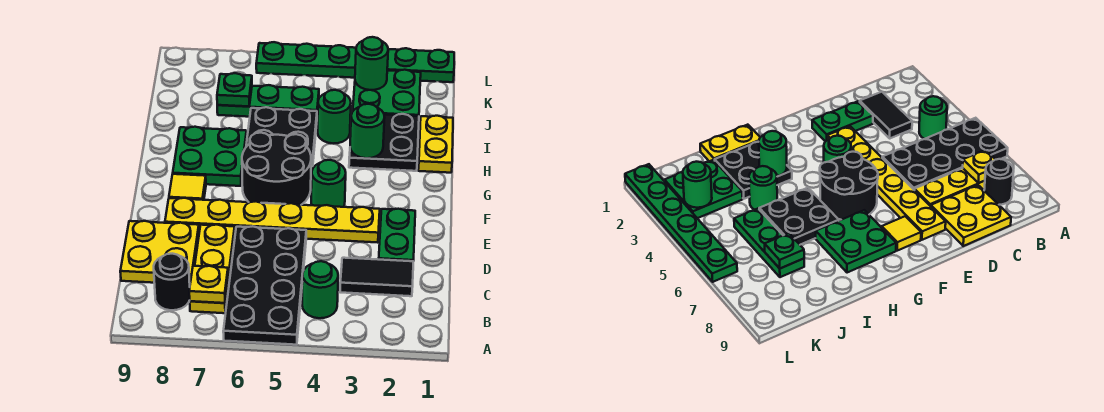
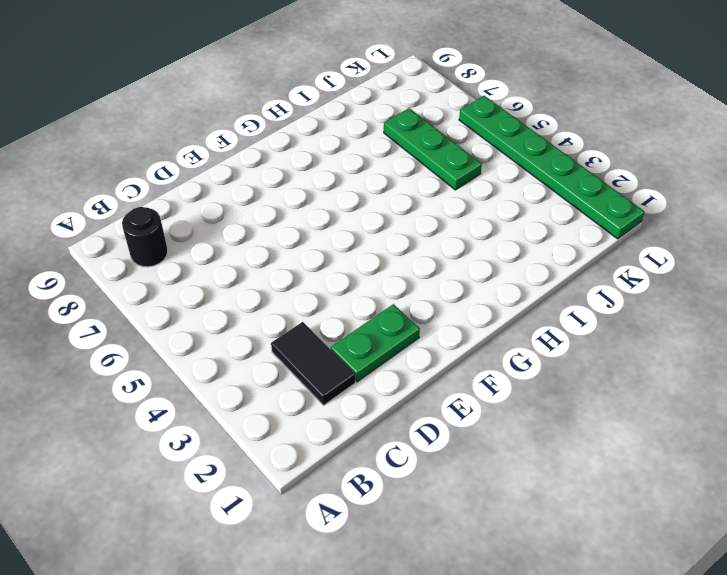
none -> black 2x4 plate [223,226,306,345]
none -> green 1x1 round brick [302,261,338,318]
none -> yellow 1x3 plate [190,225,235,313]

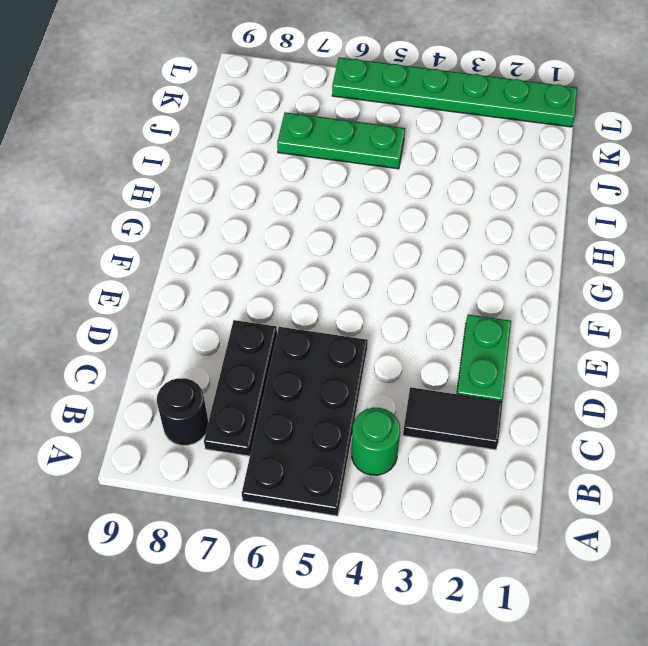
black 1x3 plate [204,320,277,456] -> yellow 1x3 plate [190,225,235,313]
none -> yellow 2x2 plate [120,221,199,283]
none -> yellow 1x6 plate [165,198,380,243]
none -> green 1x1 round brick [311,160,346,207]

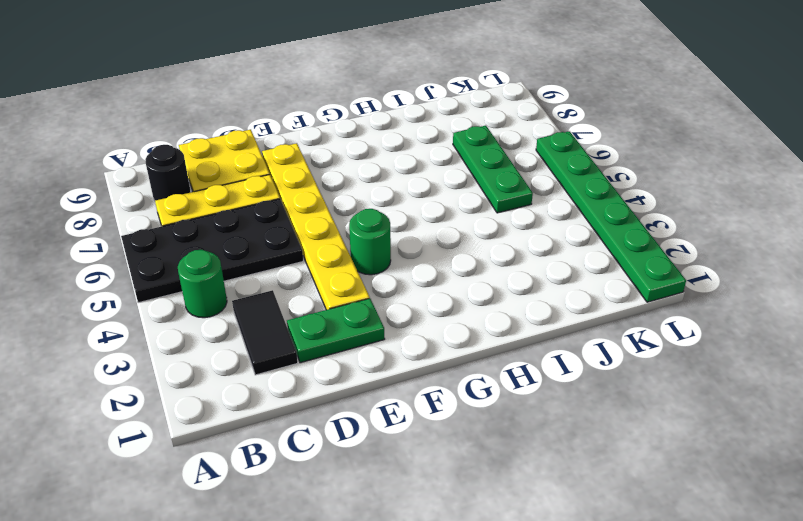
none -> black 2x2 round brick [242,133,311,205]
none -> yellow 1x1 tile [169,174,206,200]
none -> green 2x2 plate [173,127,247,186]

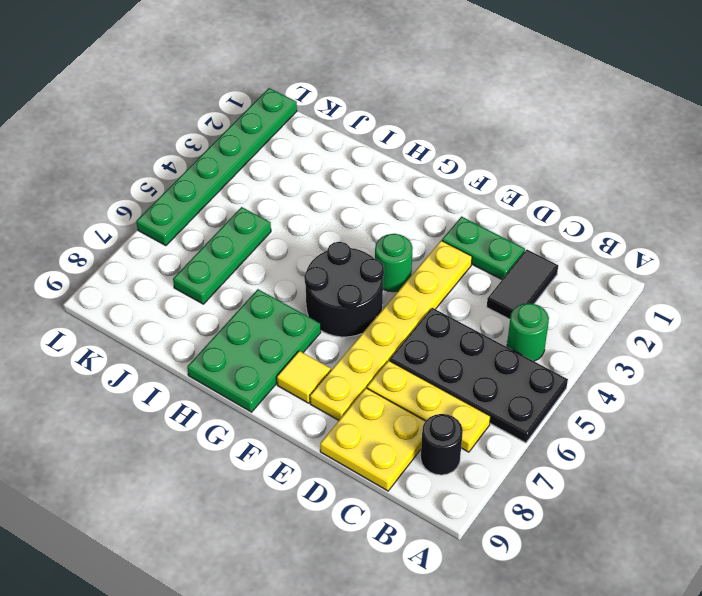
green 2x3 plate [187,289,321,412] -> green 2x2 plate [173,127,247,186]
none -> yellow 1x2 plate [418,116,453,173]
none -> black 2x2 plate [349,114,419,171]
none -> black 2x2 plate [246,107,317,166]

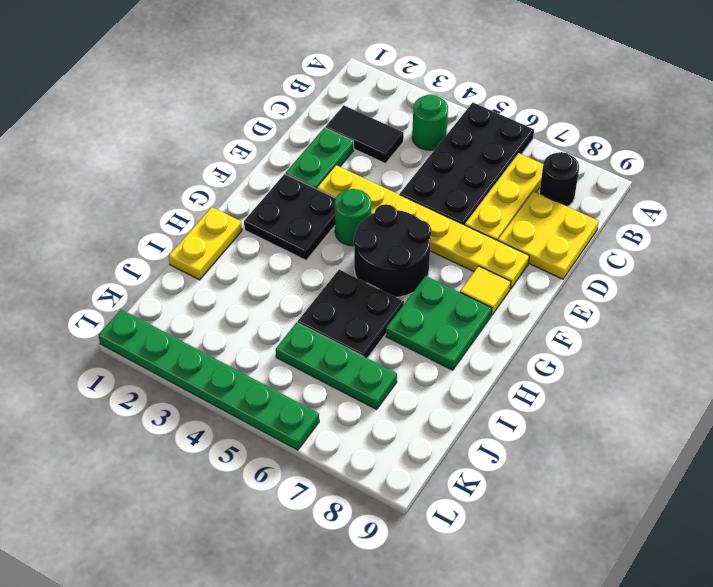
black 2x2 plate [244,174,336,260] -> black 2x2 plate moved to [349,114,419,171]
none -> green 1x1 round brick [318,90,351,144]
none -> green 2x2 plate [353,70,421,116]
none -> yellow 1x1 plate [189,266,228,303]

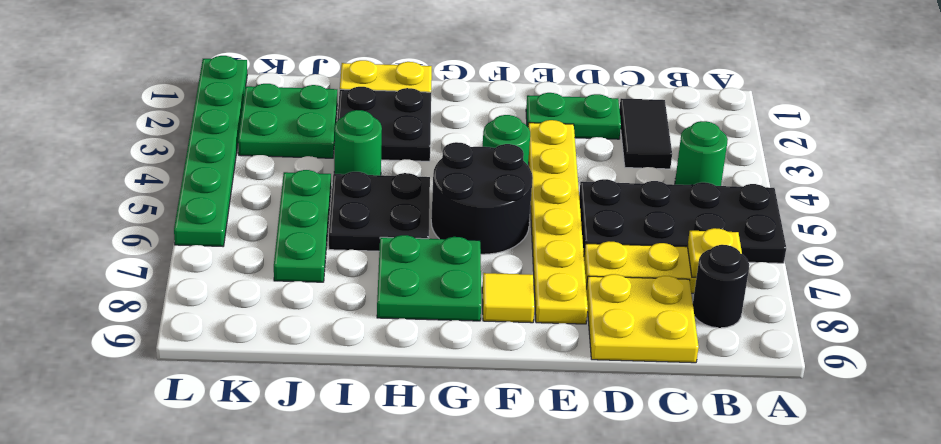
none -> green 1x1 round brick [350,104,385,158]
none -> green 1x1 plate [217,73,252,106]
none -> green 1x1 round brick [355,37,388,90]

